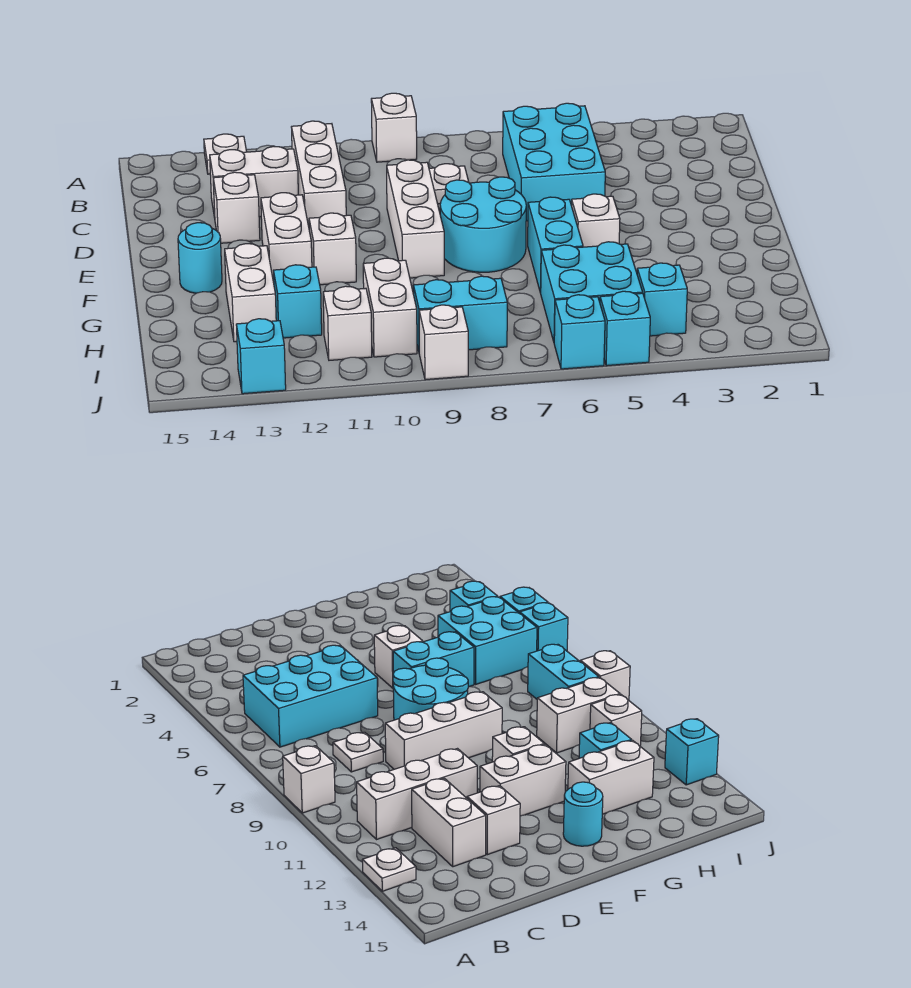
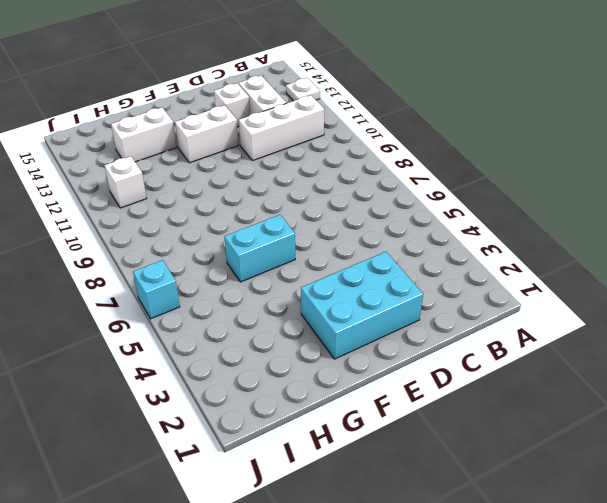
cyan 2x3 brick [301,252,423,359] -> cyan 2x3 brick moved to [503,103,605,221]
none -> white 1x1 brick [371,93,417,162]
none -> white 1x1 plate [429,164,469,204]
none -> white 1x3 brick [387,160,444,278]

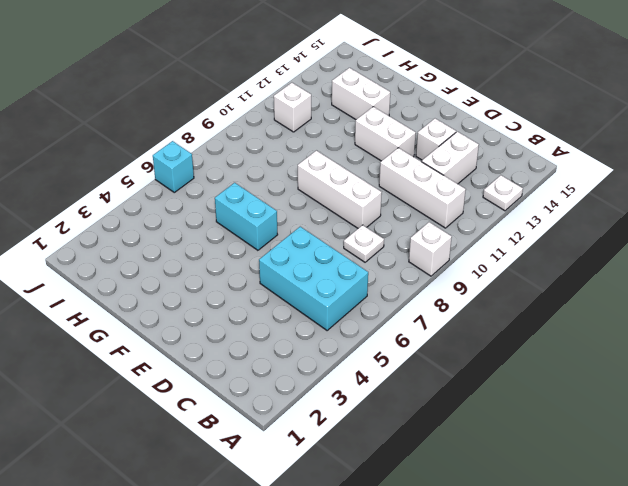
none -> cyan 2x2 round brick [440,177,526,272]
none -> white 1x1 brick [571,194,620,247]
none -> white 1x1 brick [309,213,356,285]

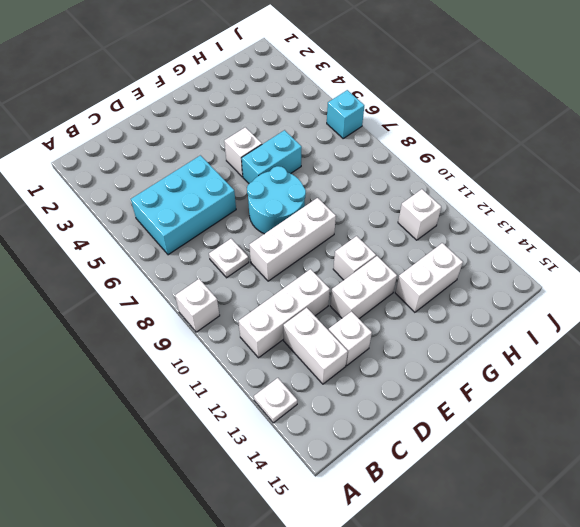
none -> cyan 1x1 round brick [178,223,222,293]
none -> cyan 2x2 brick [541,242,643,341]
none -> white 1x2 brick [363,258,417,357]

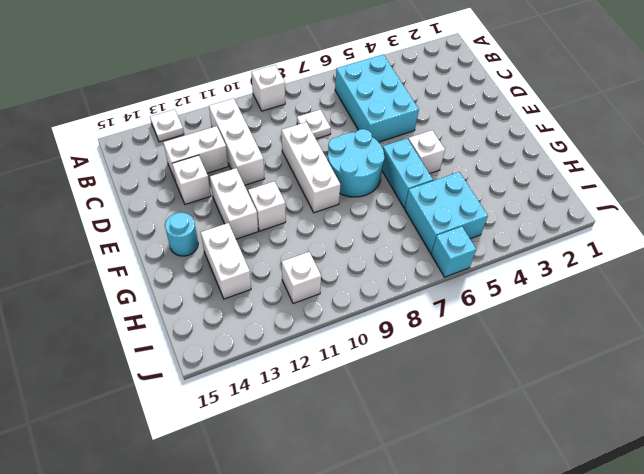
none -> white 1x2 brick [363,258,417,357]
none -> cyan 1x1 brick [273,265,322,338]
none -> cyan 1x1 brick [637,263,687,336]

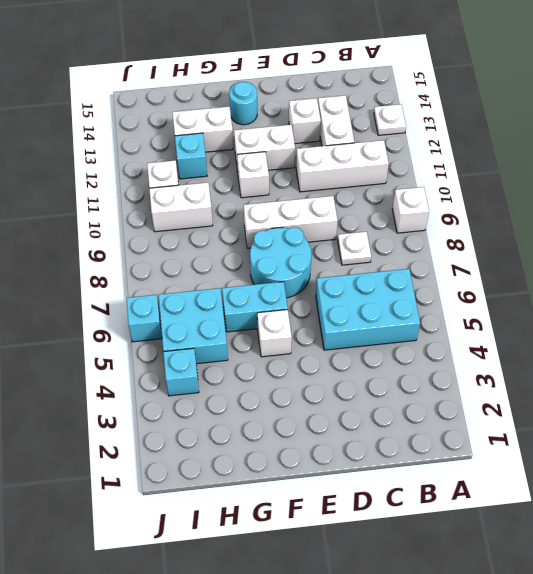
none -> cyan 1x2 brick [414,276,507,351]
none -> cyan 1x1 brick [600,291,650,366]
none -> white 1x1 brick [419,305,468,380]

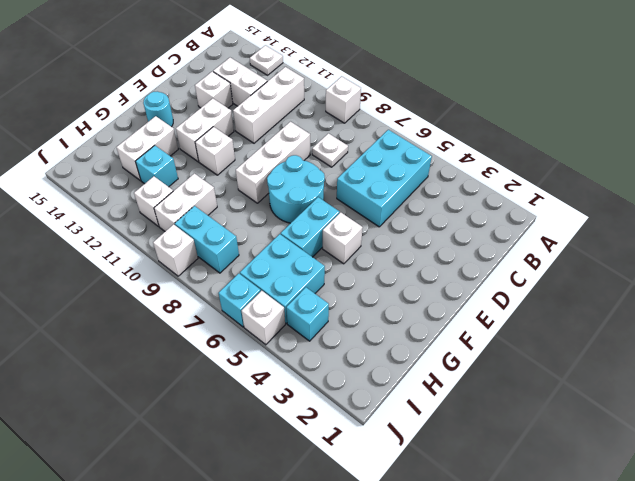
white 1x1 brick [241,291,285,345] -> cyan 1x1 brick [600,291,650,366]
none -> cyan 1x1 brick [236,319,286,394]

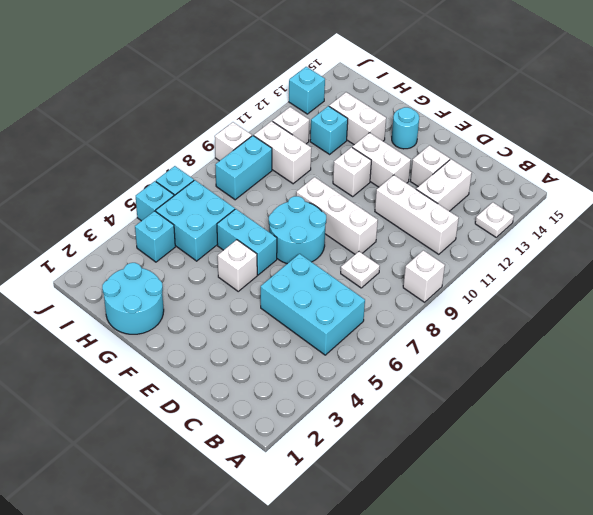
cyan 2x2 round brick [102,263,164,334] -> none

